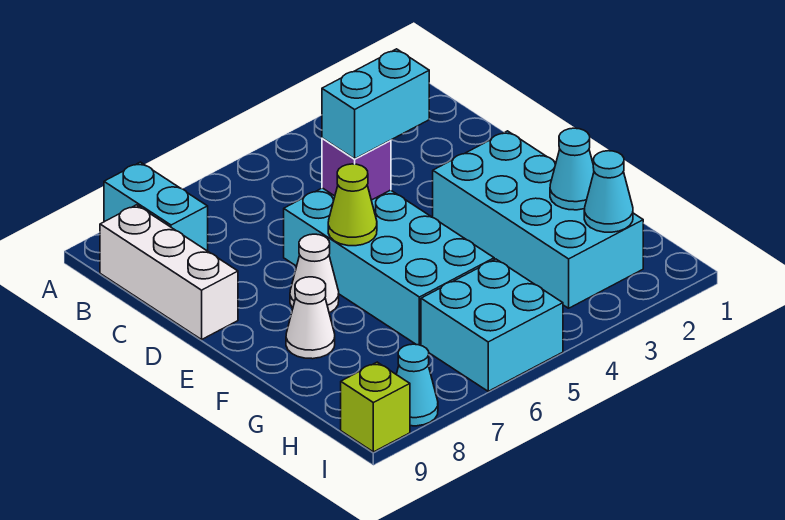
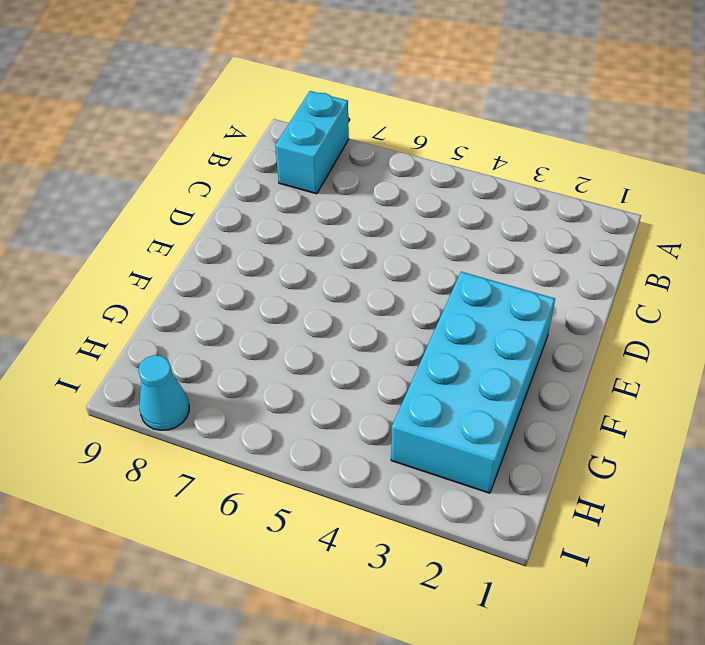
none -> white 1x3 brick [100,205,238,340]
none -> cyan 2x4 brick [284,188,494,345]
none -> white 1x1 cone [290,234,339,313]

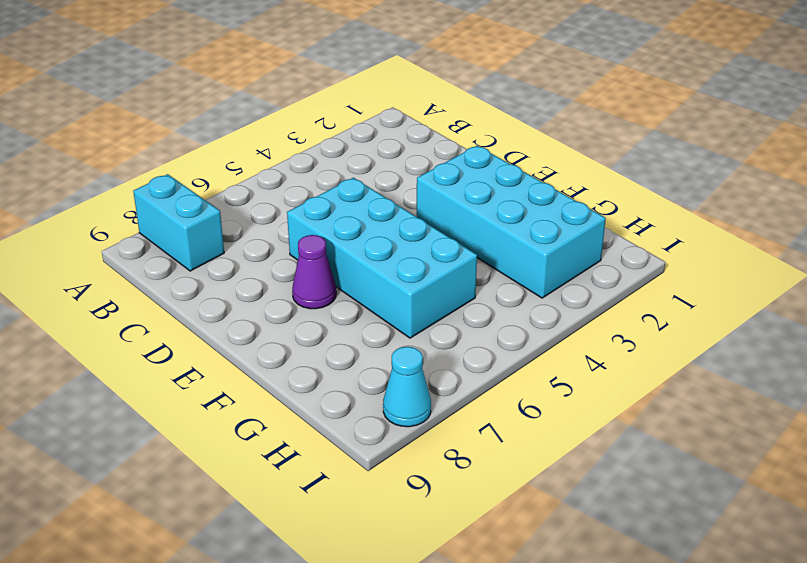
purple 1x1 cone [292,235,336,309] -> white 1x1 cone [290,234,339,313]
none -> white 1x3 brick [100,205,238,340]
none -> white 1x1 cone [286,277,335,359]
none -> cyan 2x2 brick [421,259,563,391]

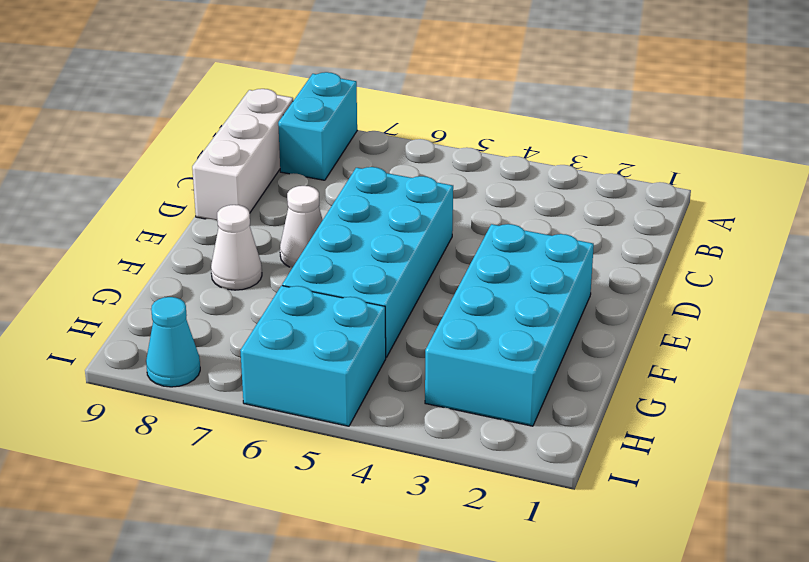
none -> lime 1x1 brick [341,362,410,452]
none -> purple 1x1 brick [322,138,391,200]
none -> lime 1x1 cone [328,164,377,246]

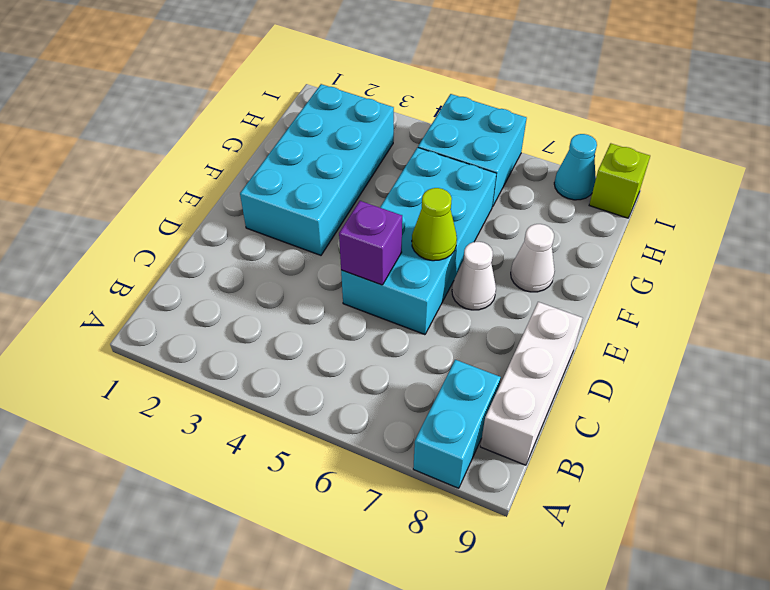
none -> cyan 1x1 cone [550,128,594,210]
none -> cyan 1x1 cone [584,151,633,232]
none -> cyan 1x2 brick [322,49,429,159]

